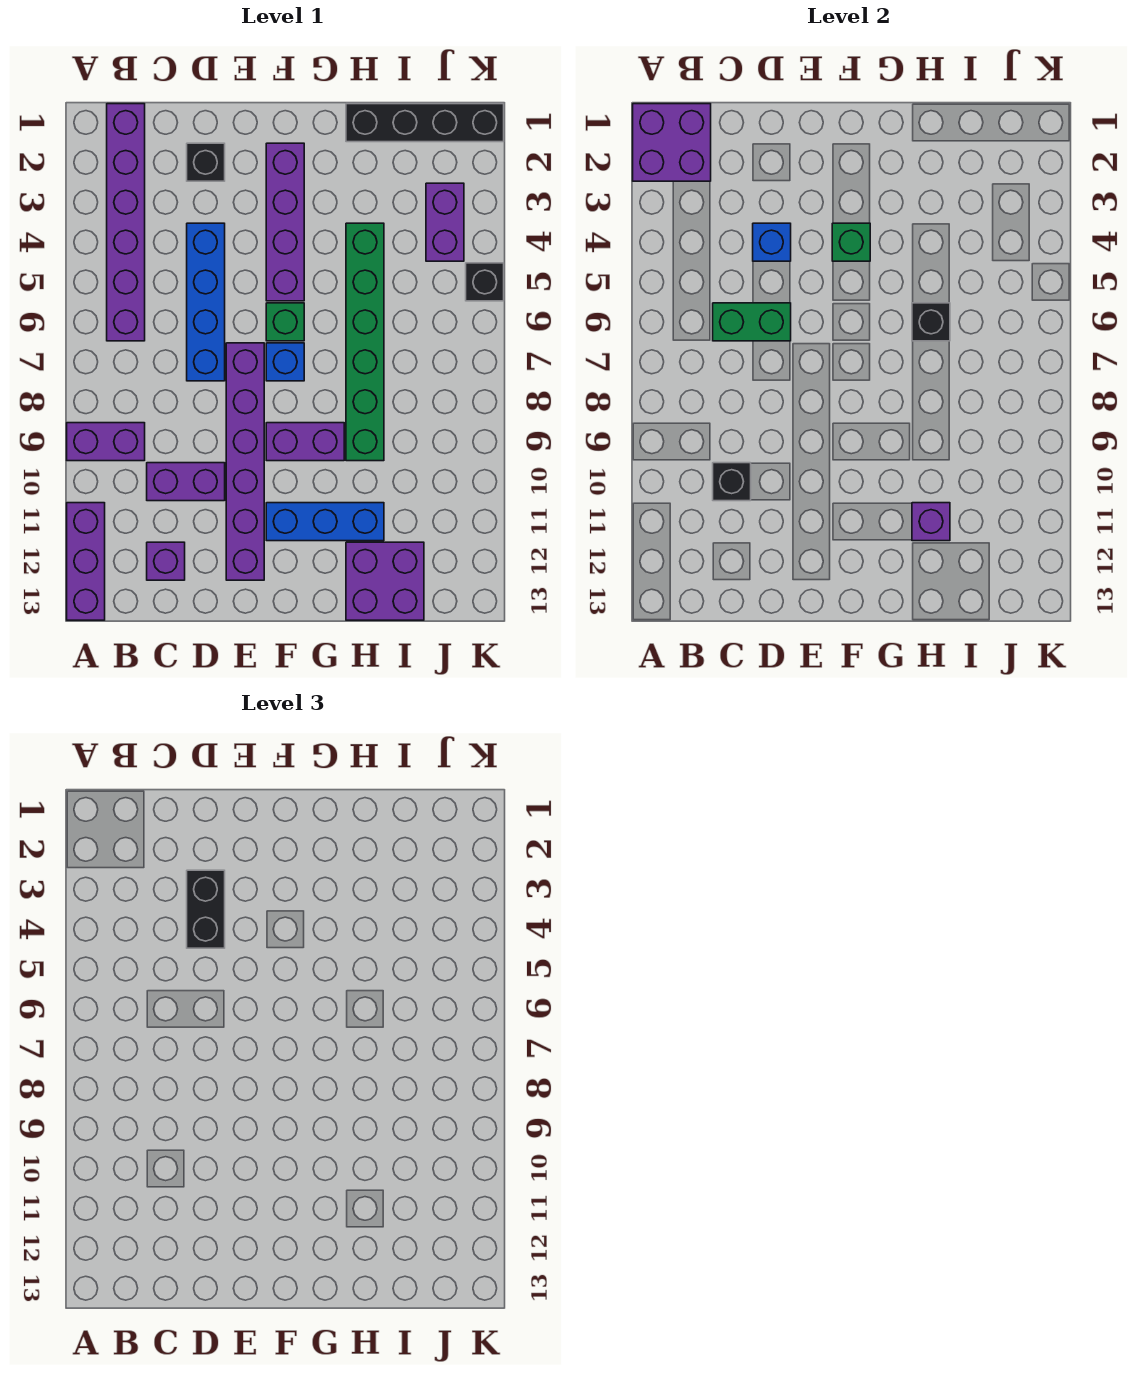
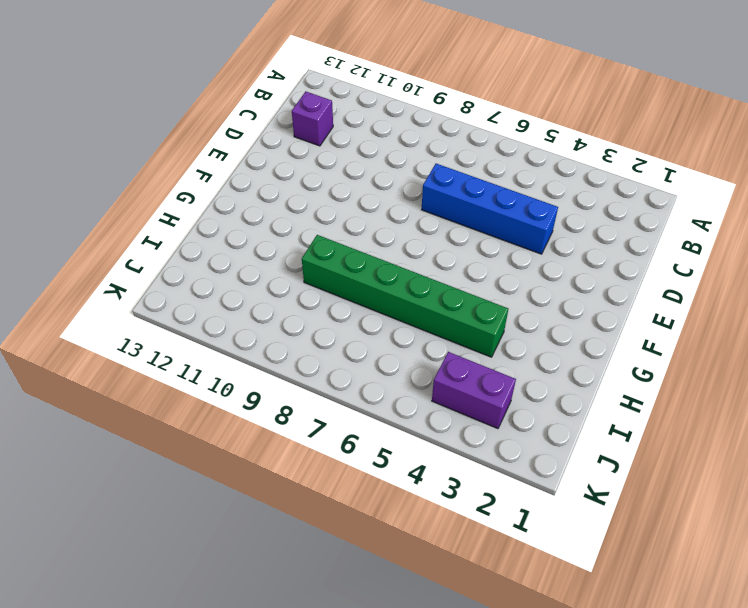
none -> purple 1x2 brick [67,423,145,461]
none -> purple 1x3 brick [67,503,105,620]
none -> purple 1x6 brick [107,104,145,341]

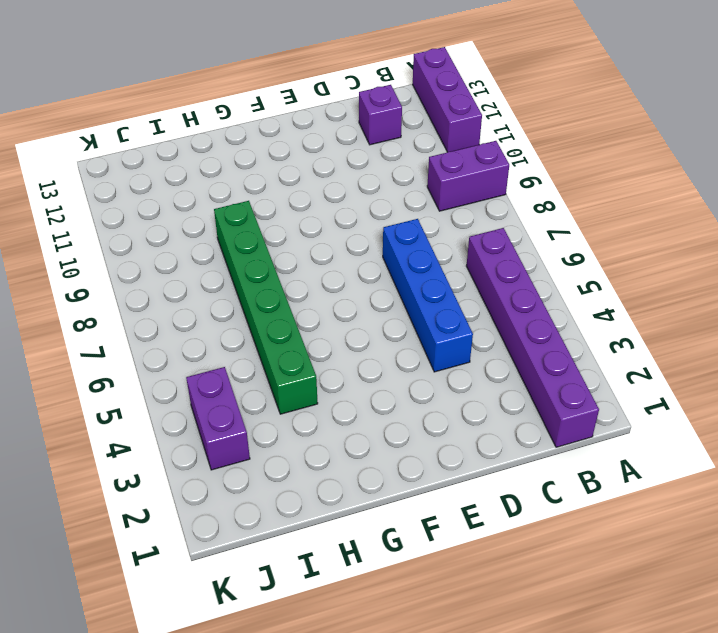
none -> purple 1x2 brick [147,463,225,501]
none -> black 1x1 brick [187,143,225,181]
none -> purple 1x6 brick [226,343,264,580]

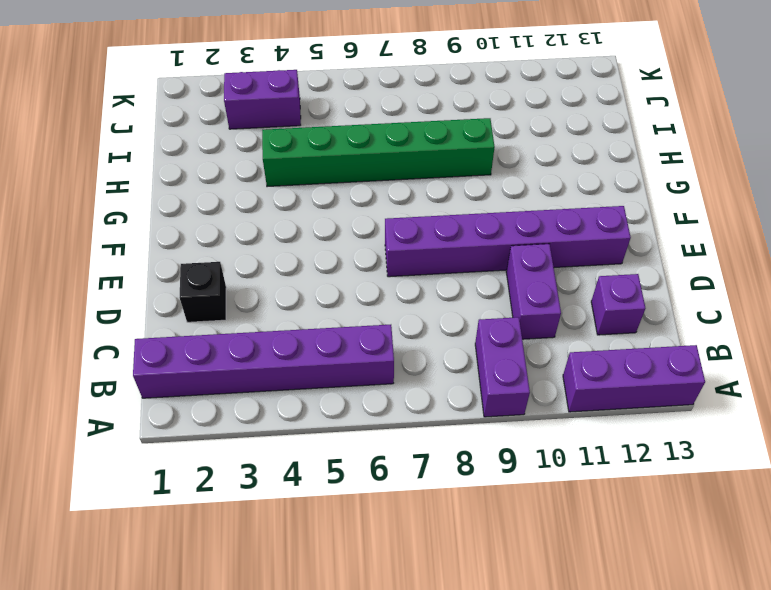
none -> blue 1x4 brick [187,223,225,381]
none -> purple 1x4 brick [266,143,304,301]
none -> green 1x1 brick [266,303,304,341]

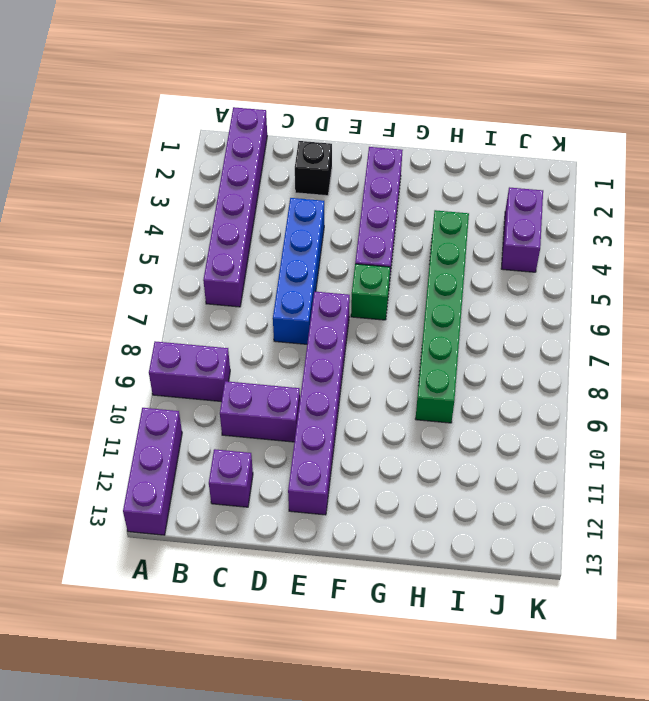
none -> blue 1x1 brick [266,343,304,381]
none -> purple 1x2 brick [266,423,344,461]
none -> blue 1x3 brick [266,503,384,541]

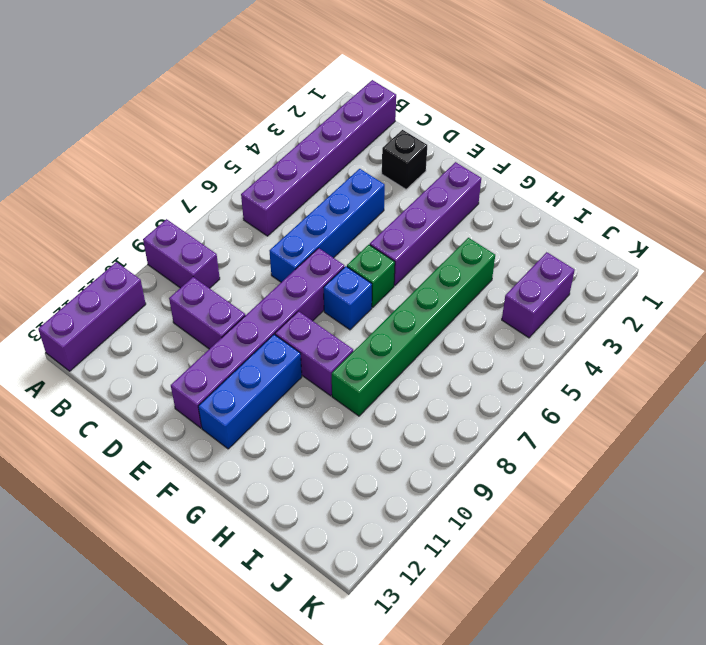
blue 1x3 brick [198,335,302,449] -> blue 1x3 brick turned to [266,503,384,541]
none -> purple 1x1 brick [147,542,185,580]
none -> black 1x4 brick [346,104,504,142]
none -> purple 2x2 brick [346,542,424,620]

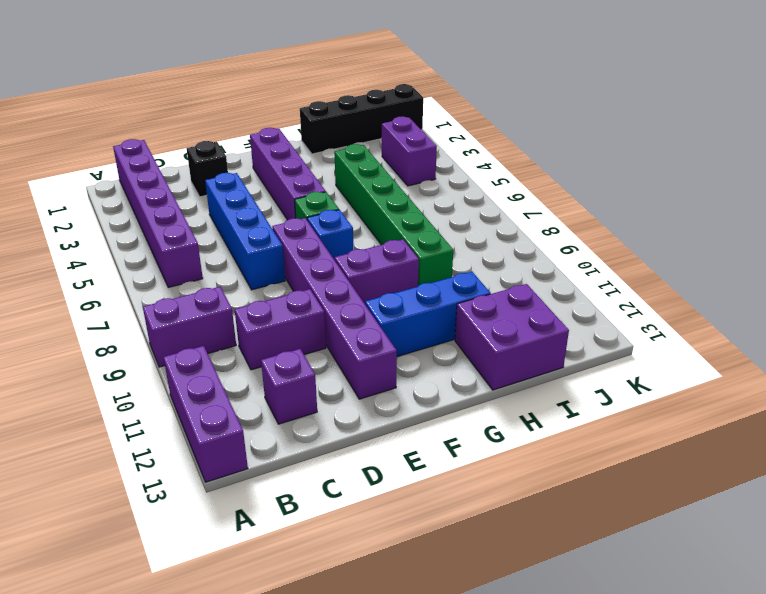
none -> black 1x1 brick [466,263,504,301]
none -> purple 2x2 brick [633,104,711,181]
none -> green 1x2 brick [713,303,791,341]

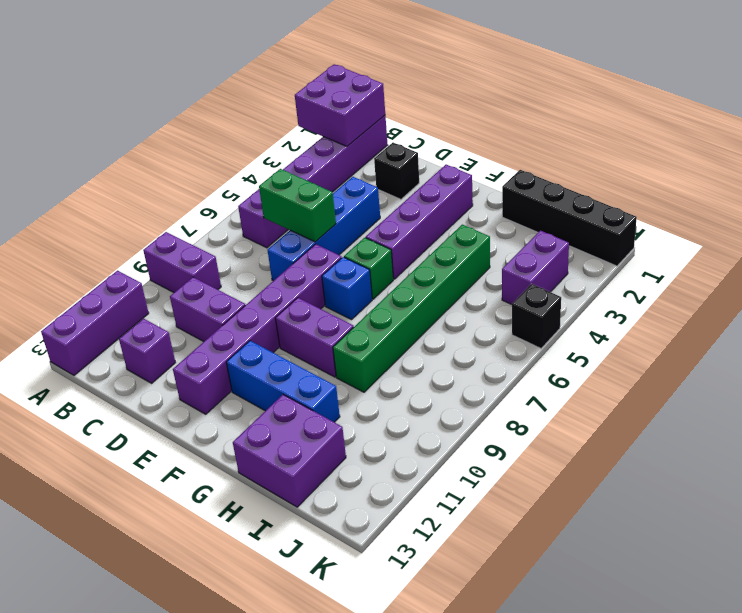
none -> black 1x1 brick [713,463,751,501]
none -> blue 1x1 brick [753,223,791,261]
none -> green 1x1 brick [832,223,870,261]

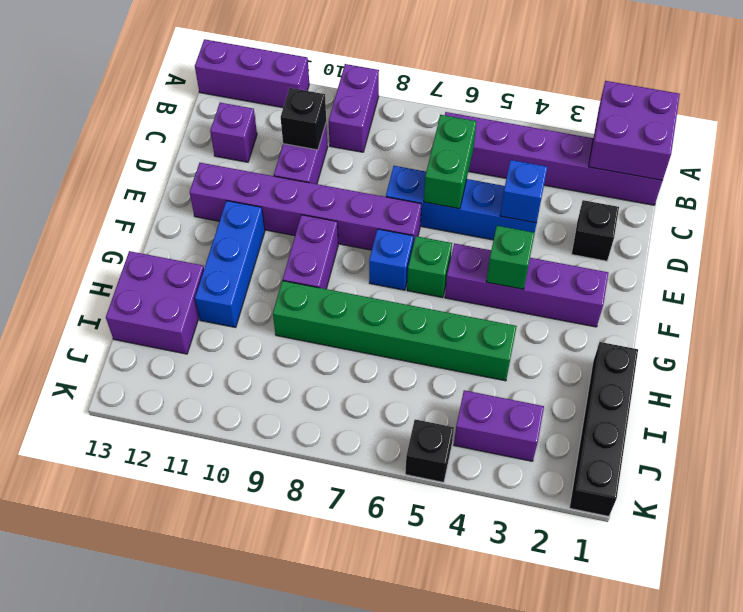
none -> black 1x1 brick [912,303,950,341]
none -> purple 1x1 brick [912,503,950,541]
none -> black 1x2 brick [187,870,225,948]

